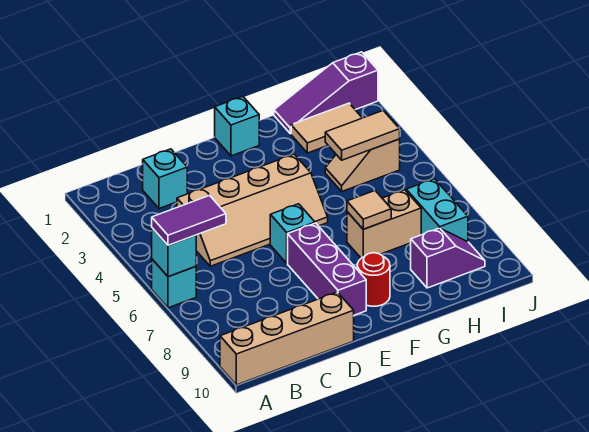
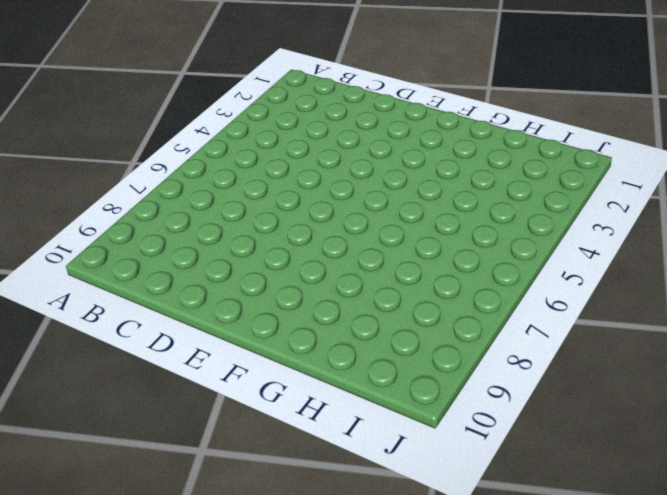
none -> cyan 1x1 brick [152,259,196,308]
none -> tan 1x4 brick [220,292,354,385]
none -> cyan 1x1 brick [143,149,187,209]

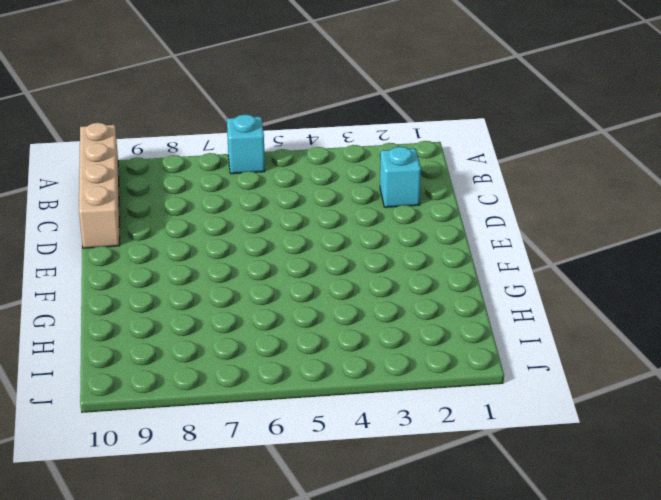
none -> tan 2x4 slope [177,154,328,266]
none -> cyan 1x1 brick [270,204,315,263]
none -> purple 1x3 brick [288,223,366,315]

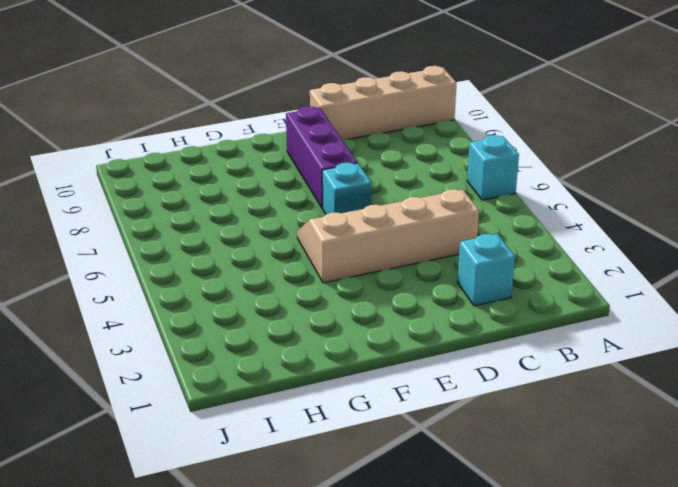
none -> cyan 1x1 brick [215,96,259,156]
none -> red 1x1 round brick [357,253,390,306]
none -> tan 1x2 brick [347,190,421,258]

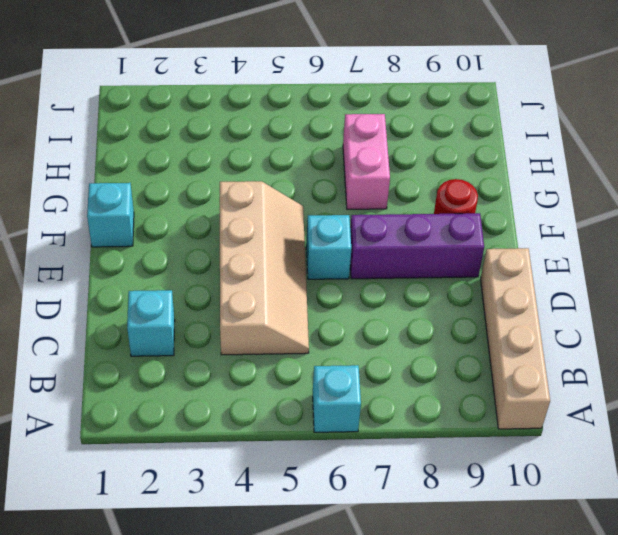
pink 1x2 brick [343,114,390,209] -> tan 1x2 brick [347,190,421,258]
none -> purple 1x3 slope [274,52,378,134]
none -> tan 1x2 tile [291,103,362,153]
none -> tan 1x2 slope [325,139,400,191]

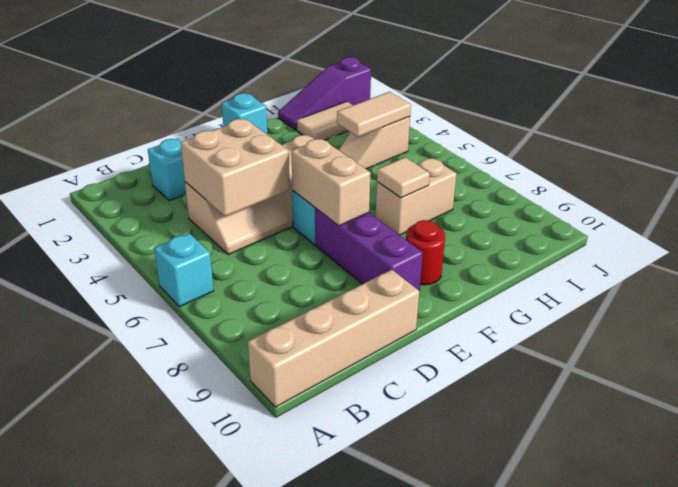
tan 2x2 brick [181,119,290,216] -> none
tan 1x2 brick [291,139,371,226] -> none
none -> purple 1x2 slope [411,228,485,288]
none -> cyan 1x2 brick [406,179,468,242]
none -> cyan 1x1 brick [152,228,196,277]

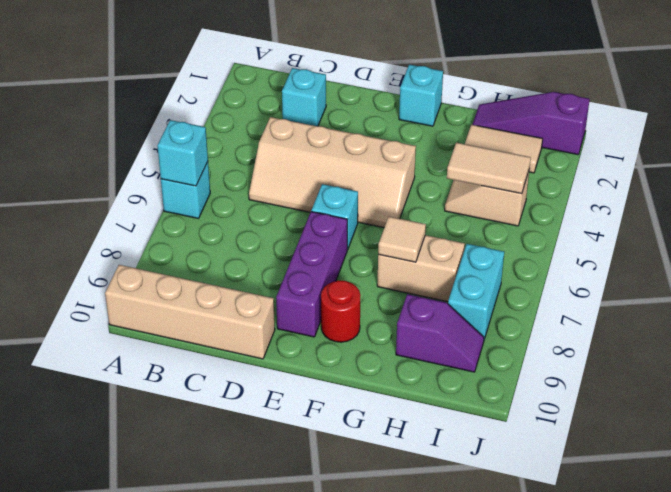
none -> purple 1x2 tile [152,196,226,245]

